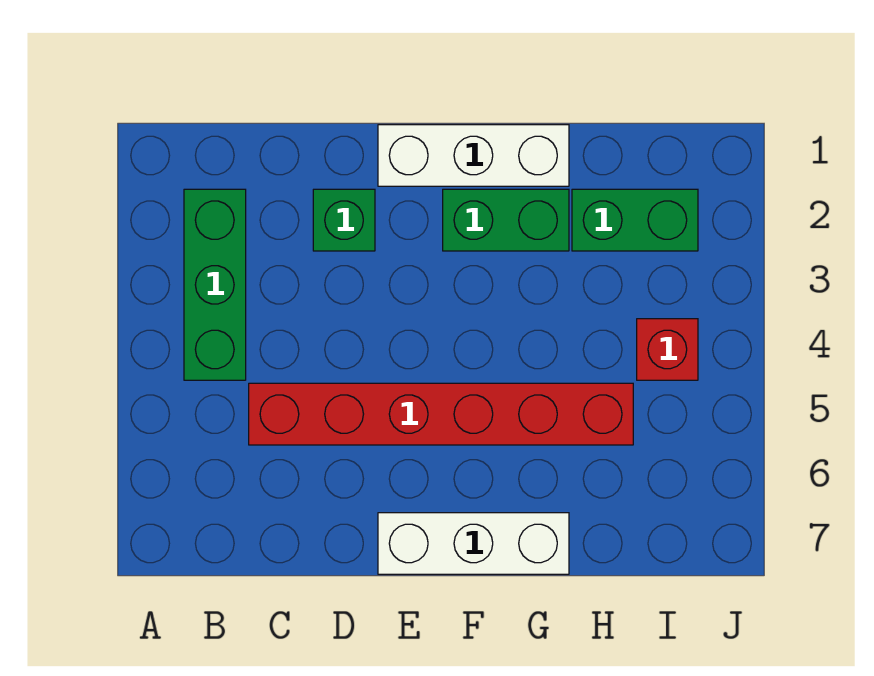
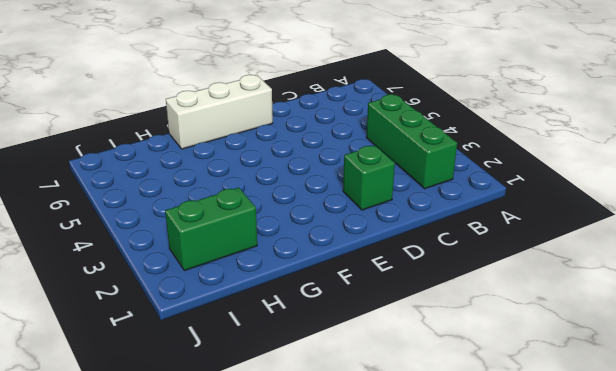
none -> red 1x6 brick [249,383,633,445]
none -> white 1x3 brick [378,125,569,186]

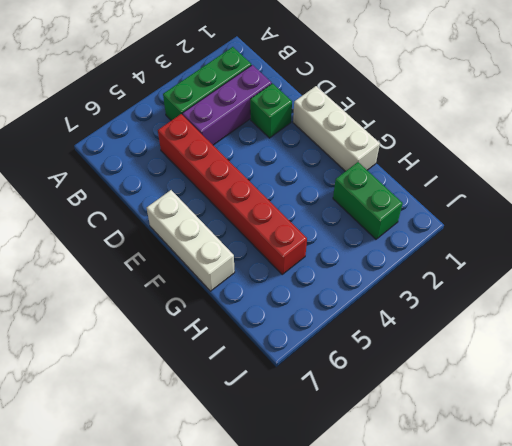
purple 1x3 brick [182,65,272,145] -> none
none -> green 1x2 brick [443,189,569,251]
none -> red 1x1 brick [637,319,698,380]

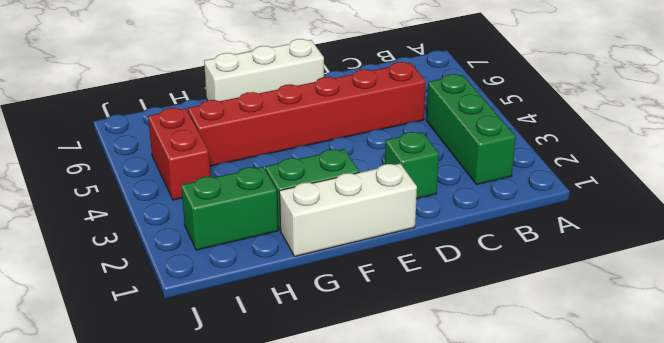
red 1x2 brick [148,108,210,200] -> red 1x1 brick [637,319,698,380]

